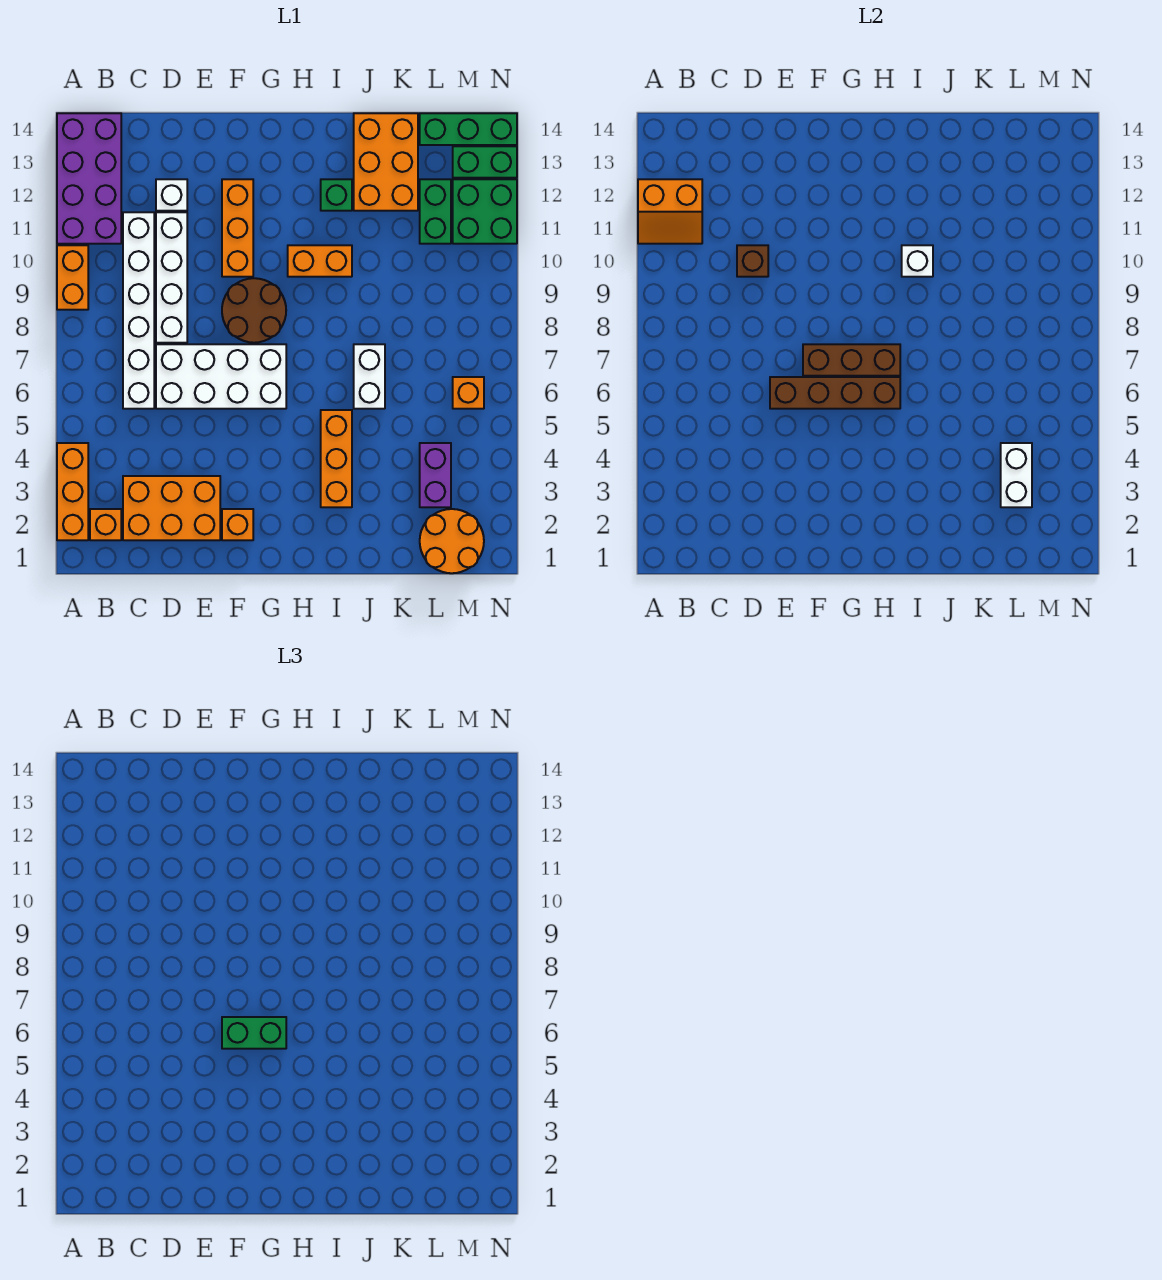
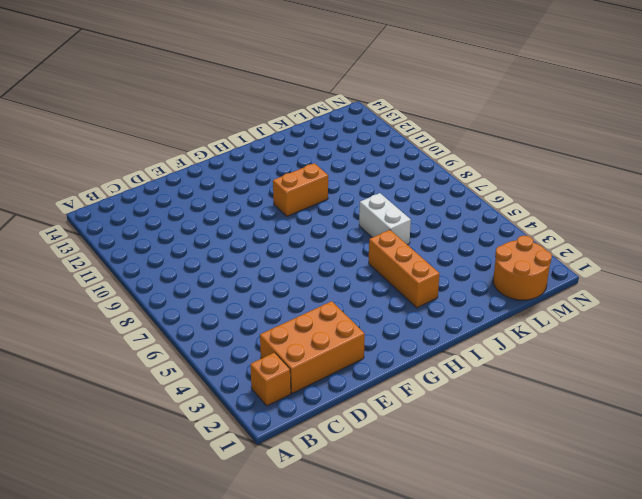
none -> orange 1x3 brick [57,443,88,540]
none -> orange 1x2 brick [57,245,88,310]
none -> purple 2x4 brick [57,113,121,244]
none -> white 1x6 brick [123,212,154,409]

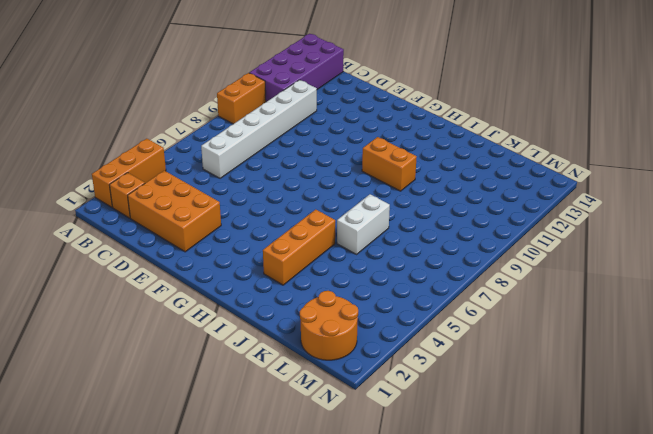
none -> white 2x4 brick [156,344,286,409]
none -> white 1x4 brick [156,212,187,343]
none -> white 1x1 brick [156,179,187,211]
none -> orange 1x1 brick [222,509,253,540]

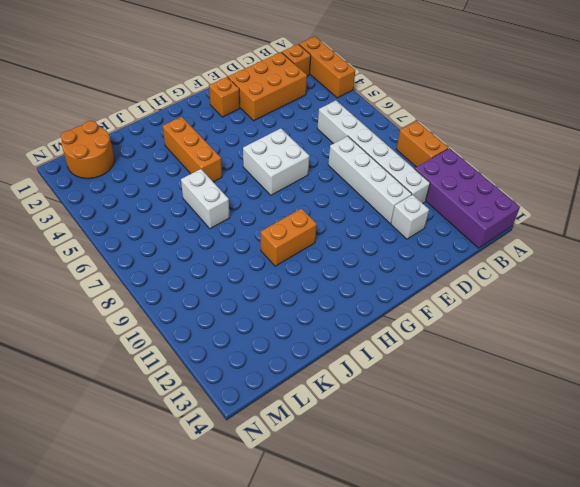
white 2x2 brick [243,128,309,195] -> white 2x4 brick [156,344,286,409]
none -> brown 2x2 round brick [222,278,286,343]
none -> orange 1x3 brick [222,179,253,277]
none -> green 1x1 brick [321,179,352,211]
none -> orange 2x3 brick [354,113,418,211]

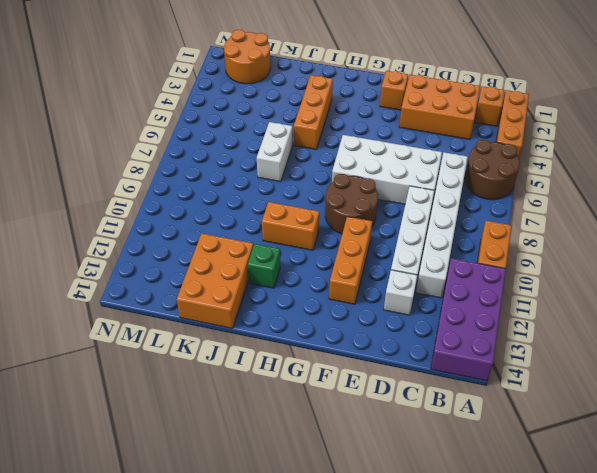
brown 2x2 round brick [465,140,520,200] -> none
none -> purple 1x2 brick [420,443,451,507]
none -> green 1x2 brick [420,179,451,244]
none -> green 1x3 brick [420,113,517,145]
none -> orange 1x1 brick [453,377,484,409]

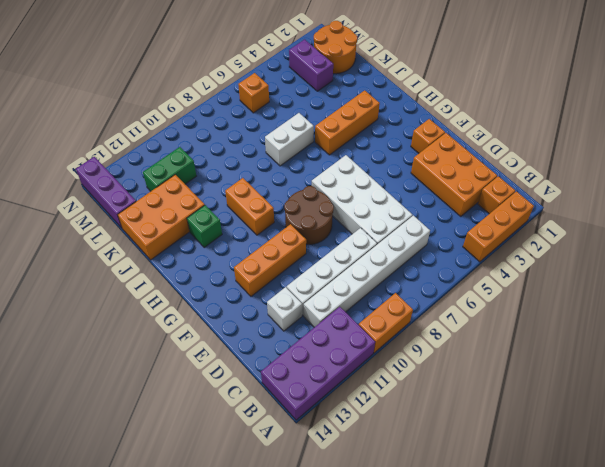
purple 1x2 brick [289,39,333,91] -> purple 1x2 brick turned to [420,443,451,507]
purple 1x3 brick [76,157,136,228] -> green 1x3 brick [420,113,517,145]
none -> green 2x2 brick [453,179,517,244]
none -> green 1x2 brick [453,146,517,178]
none -> orange 2x2 slope [638,179,702,244]
none -> brown 1x1 brick [737,245,768,277]

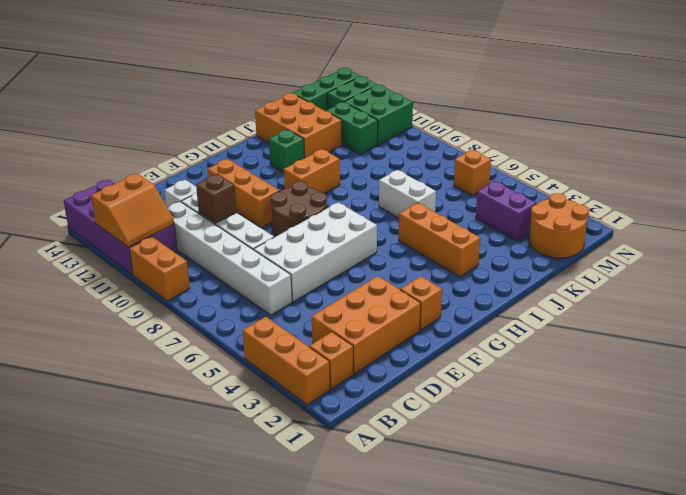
none -> brown 1x4 brick [770,377,900,409]
none -> brown 1x3 brick [803,344,900,376]
none -> white 1x1 brick [902,245,933,277]
none -> white 1x2 brick [1001,443,1032,507]

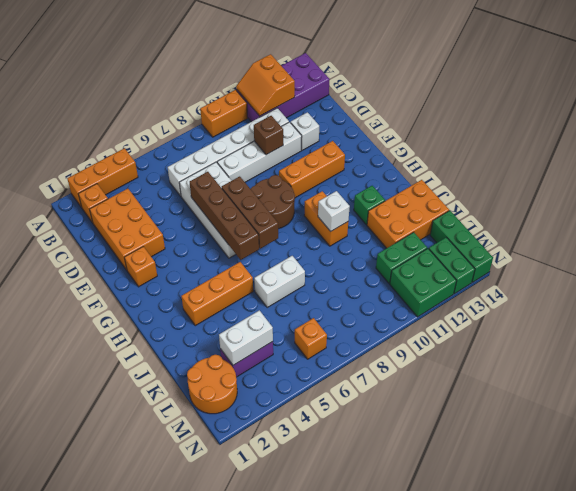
none -> green 1x2 brick [222,1017,286,1049]

